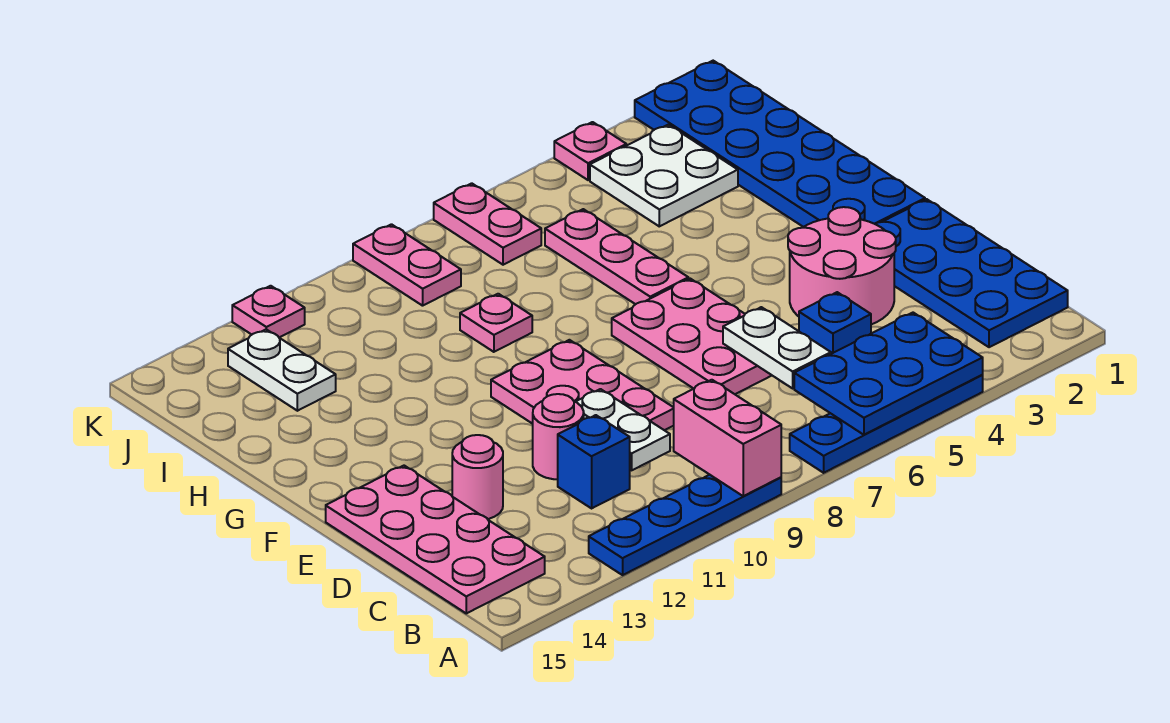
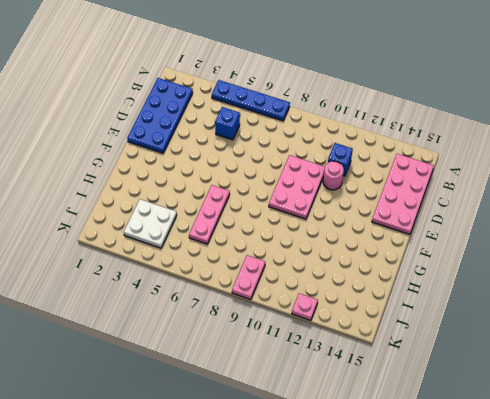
none -> blue 1x4 plate [589,475,781,575]
none -> pink 2x2 round brick [788,207,896,325]
none -> pink 2x3 plate [612,279,772,394]

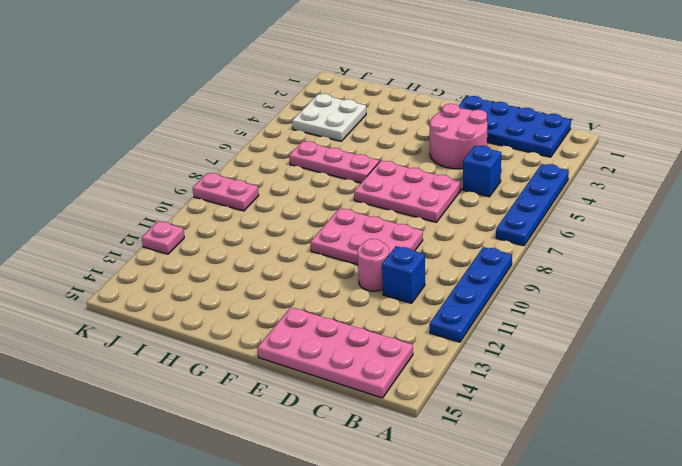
none -> pink 1x1 round brick [452,435,503,519]
none -> blue 2x6 plate [635,61,925,227]
none -> pink 1x1 plate [460,294,532,352]

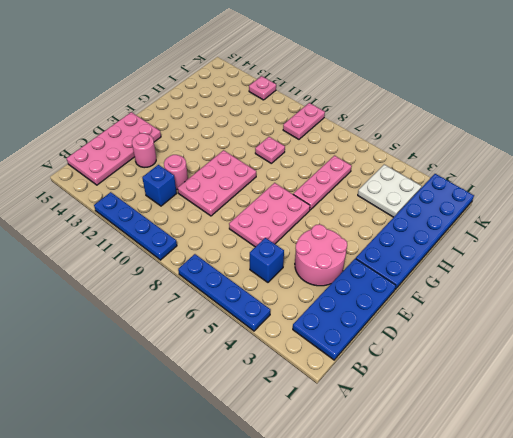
none -> white 1x2 plate [228,329,336,411]
none -> pink 1x2 plate [434,183,541,265]
none -> pink 1x1 plate [554,122,626,180]

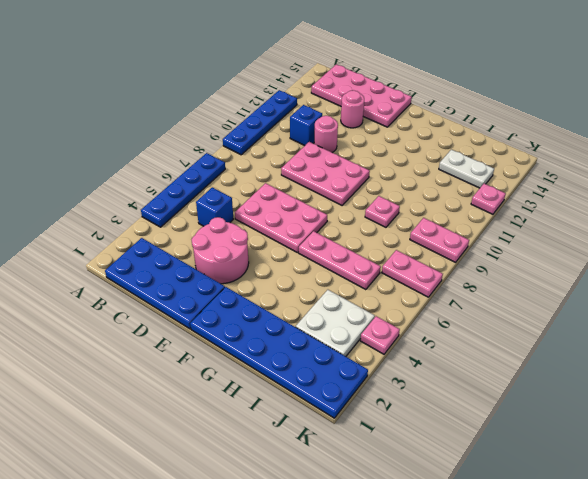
none -> blue 2x3 plate [794,313,983,435]
none -> pink 1x2 brick [674,380,781,496]
none -> white 1x2 plate [723,307,831,388]

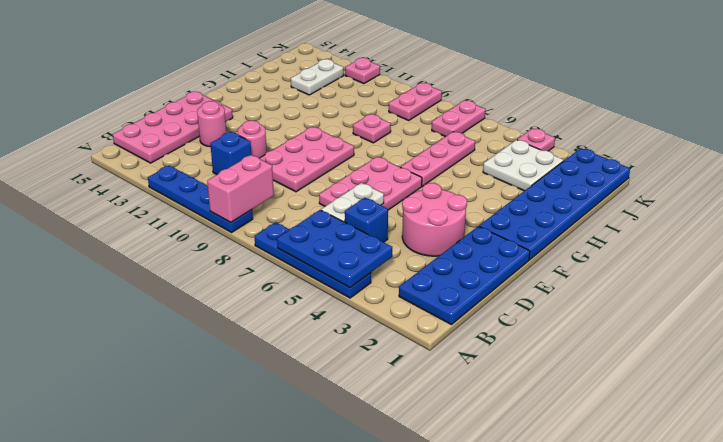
none -> white 1x2 plate [576,389,670,470]

